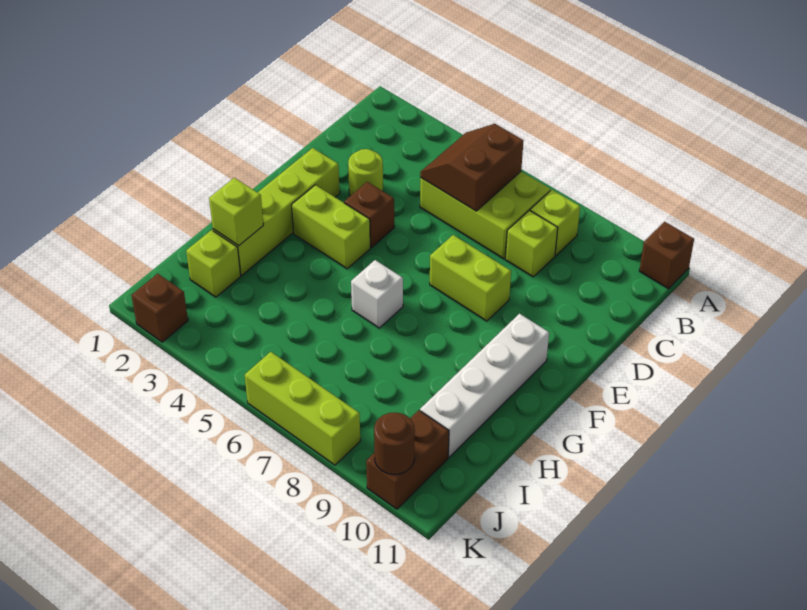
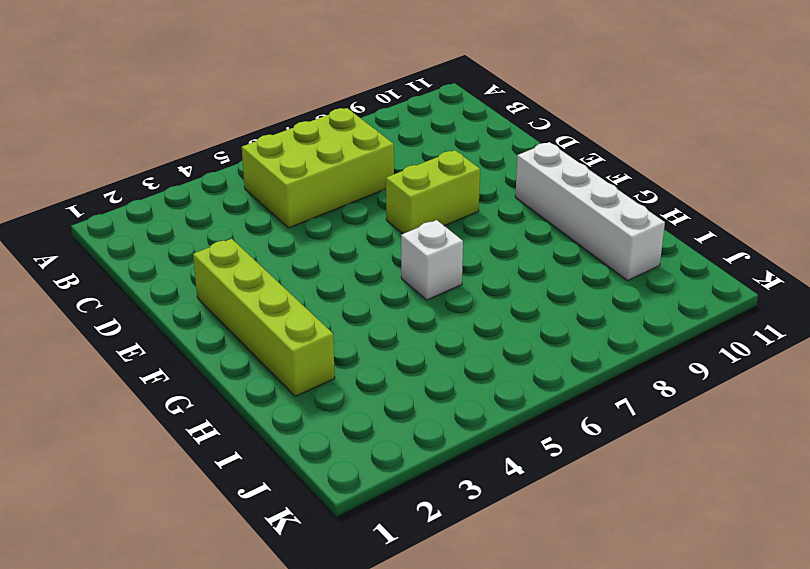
none -> brown 1x1 brick [639,222,694,289]
none -> lime 1x1 brick [530,190,580,256]
none -> lime 1x1 brick [505,210,558,277]

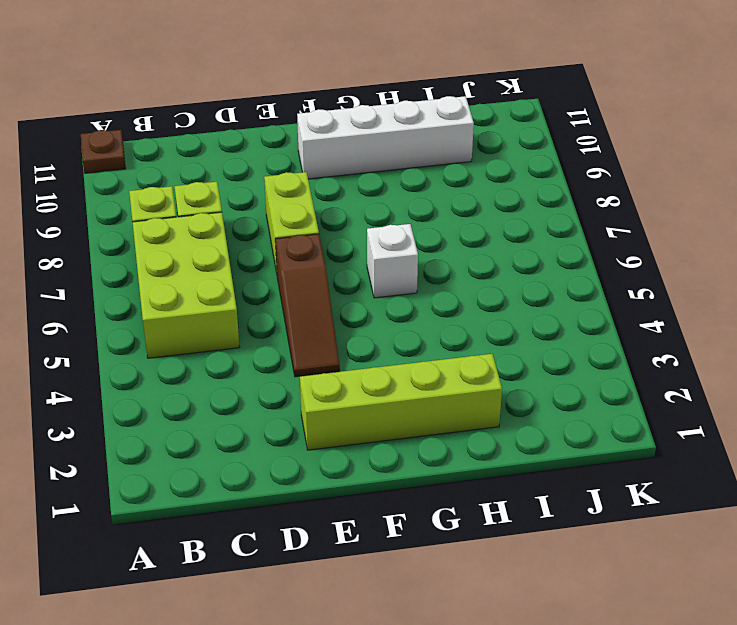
brown 1x1 plate [81,130,126,173] -> brown 1x1 brick [639,222,694,289]
brown 1x3 slope [275,234,340,377] -> brown 1x1 brick [344,182,394,248]
none -> lime 1x1 round brick [348,149,383,196]
none -> lime 1x2 brick [292,185,370,269]
none -> lime 1x1 brick [186,230,241,297]

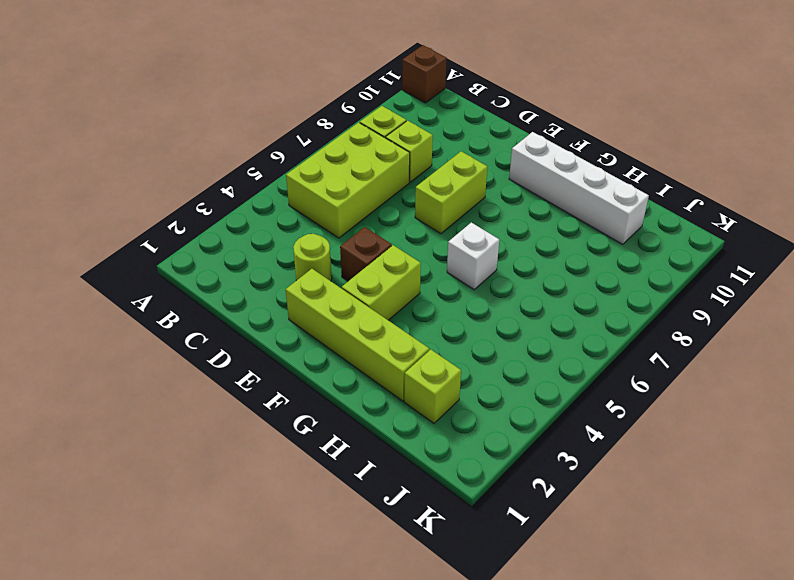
none -> brown 1x2 brick [366,410,449,509]
none -> brown 1x1 brick [131,274,188,342]
none -> lime 1x3 brick [245,352,360,465]

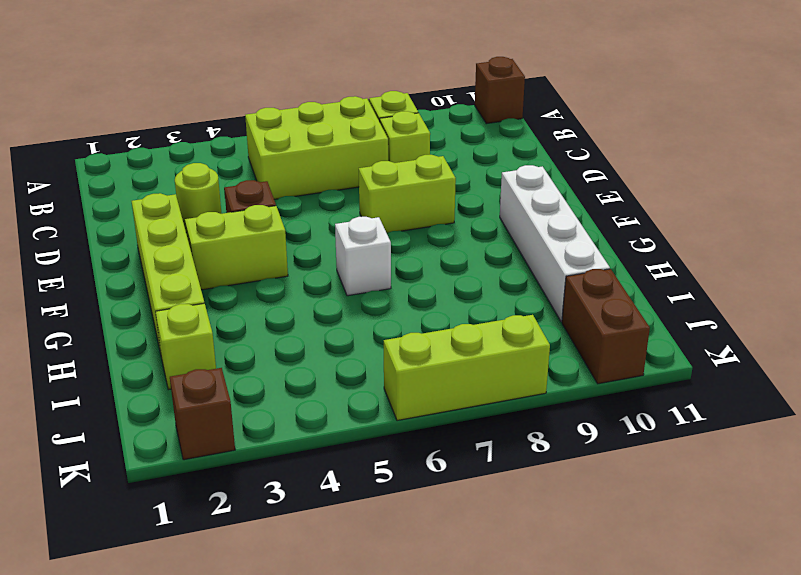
none -> brown 2x2 slope [420,124,523,211]
none -> lime 1x1 brick [209,178,263,246]
none -> brown 1x1 round brick [374,412,415,474]

